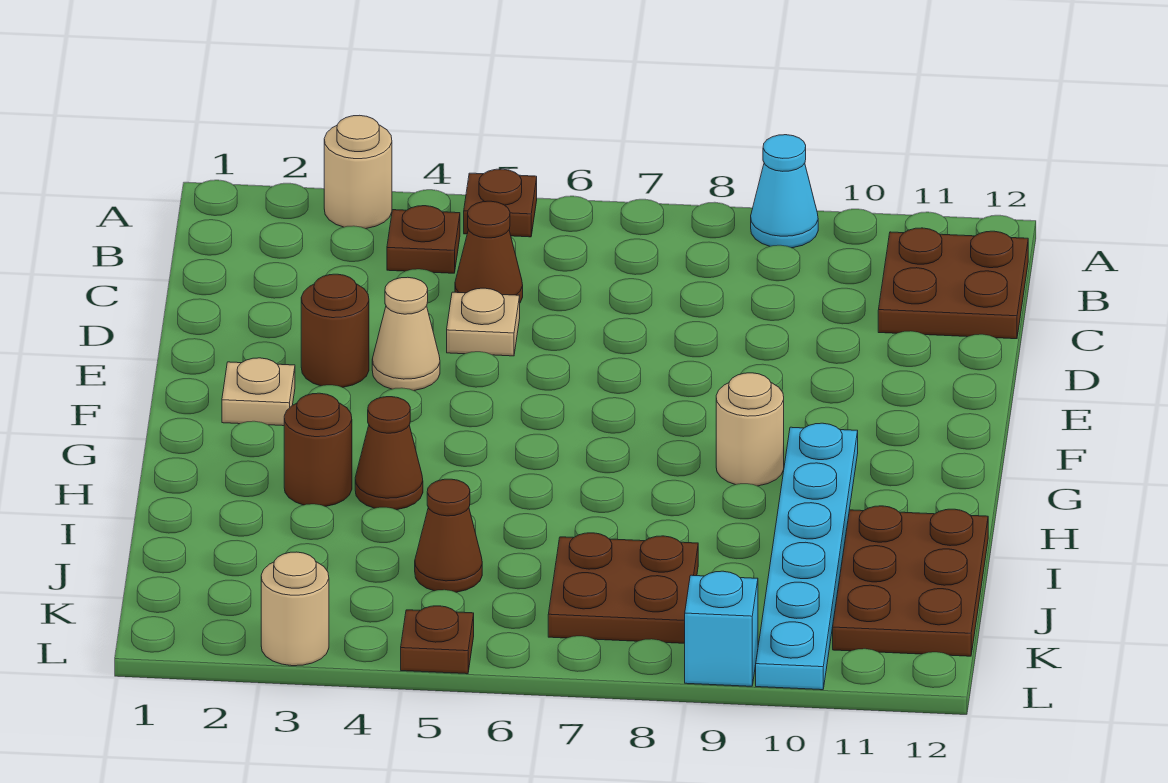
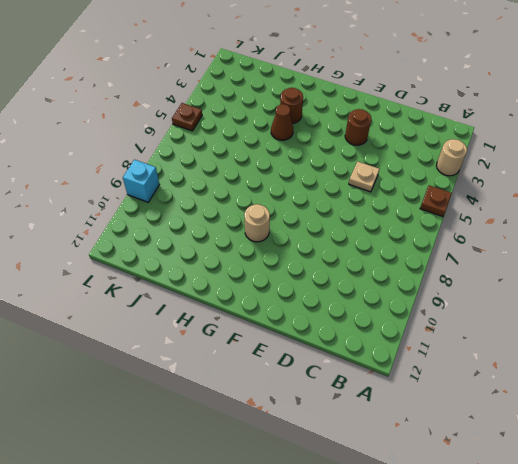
none -> cyan 1x1 cone [751,135,818,248]
none -> brown 1x1 plate [387,206,460,273]
none -> brown 2x2 plate [878,228,1028,339]

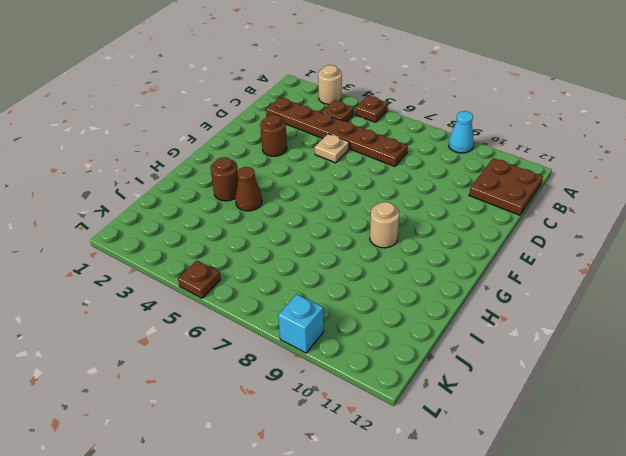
brown 1x6 plate [266,97,408,166] -> brown 1x1 cone [455,201,523,302]
none -> tan 1x1 cone [372,277,440,391]
none -> tan 1x1 plate [222,358,295,426]
none -> cyan 1x6 plate [756,423,858,690]

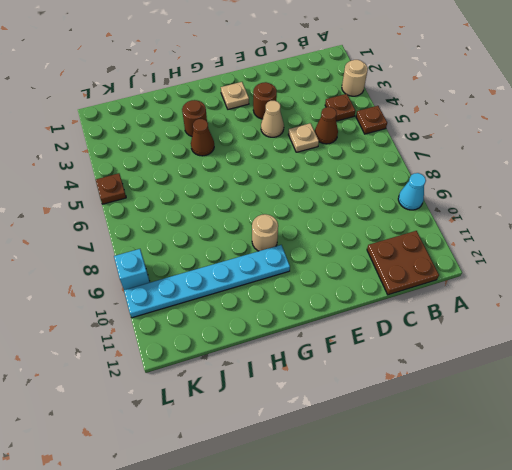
none -> brown 2x3 plate [833,506,988,656]
none -> brown 1x1 cone [415,479,482,592]
none -> brown 2x2 plate [548,533,698,643]

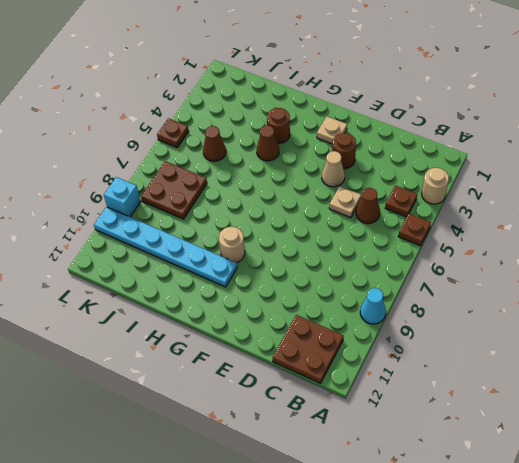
none -> brown 2x3 plate [833,506,988,656]
none -> tan 1x1 round brick [261,552,329,666]

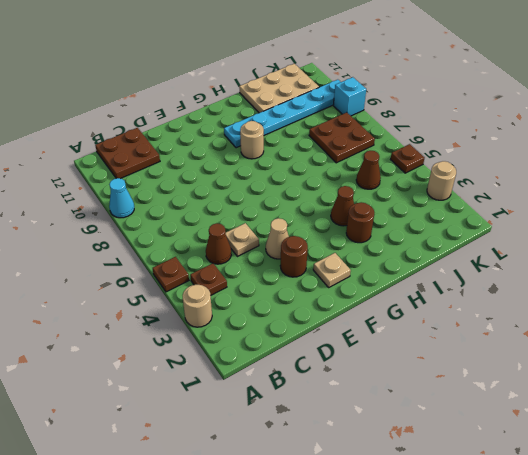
tan 2x3 plate [239,64,319,113] -> brown 2x3 plate [833,506,988,656]

